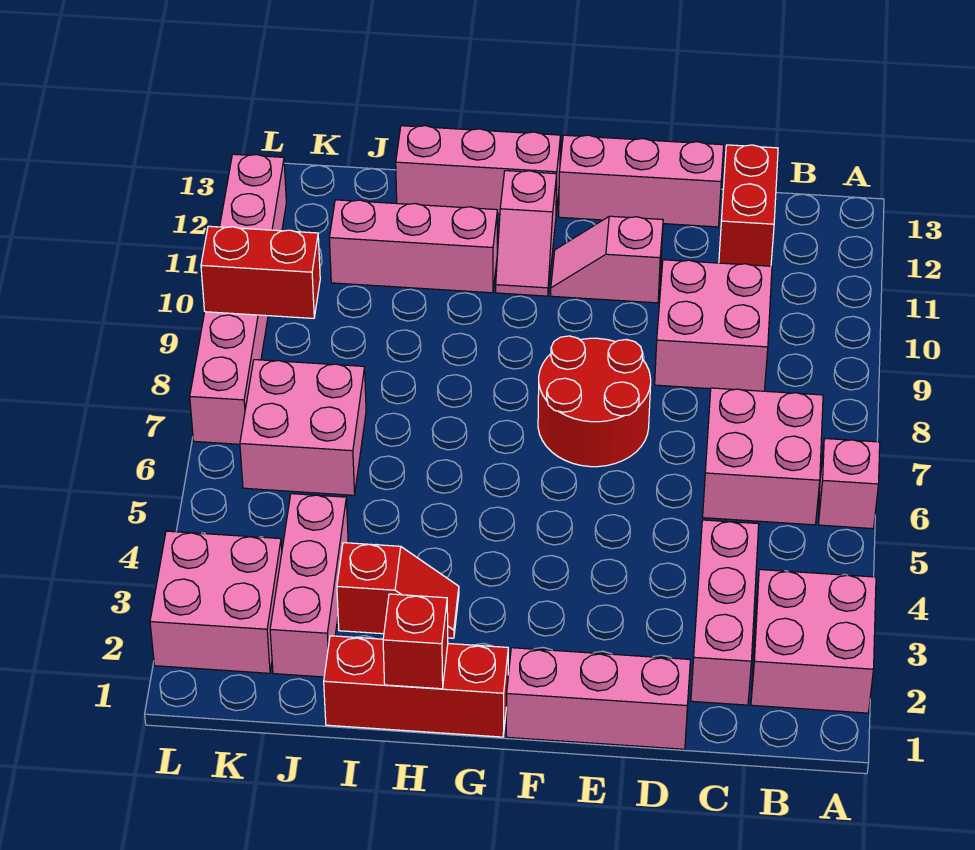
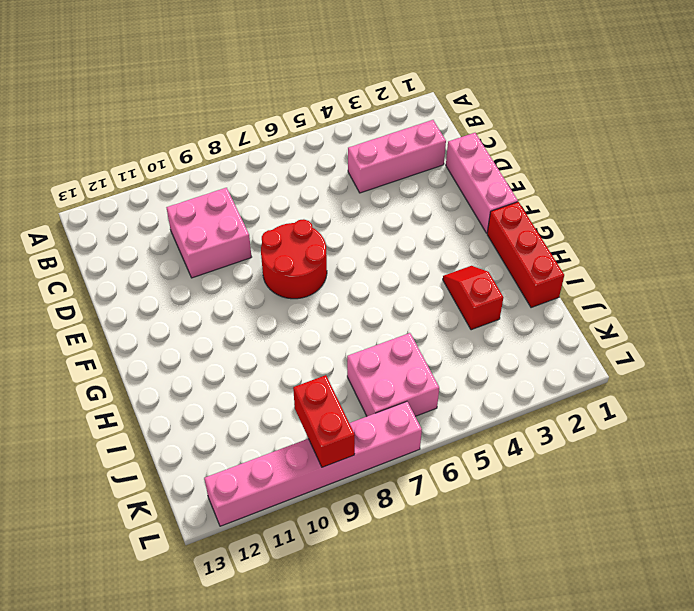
none -> pink 2x2 brick [751,570,876,713]
none -> pink 1x1 brick [818,439,880,529]
none -> pink 2x2 brick [703,388,823,525]

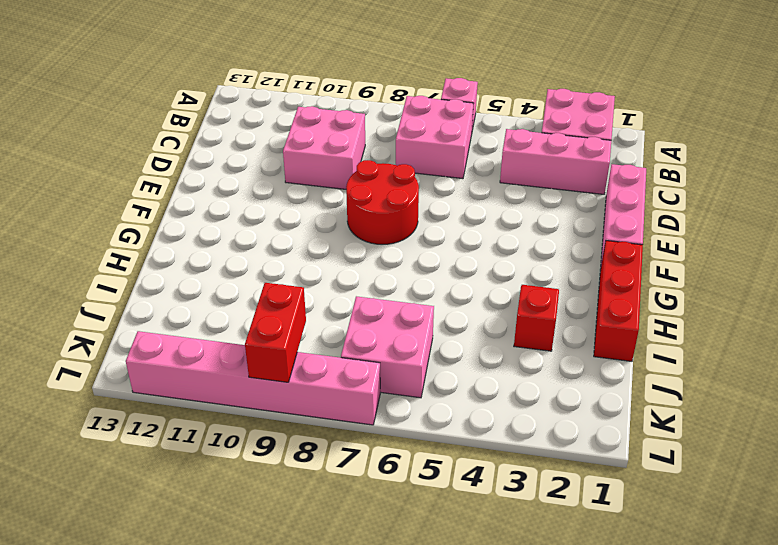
none -> red 1x2 brick [719,145,778,266]
none -> pink 1x3 brick [559,135,724,227]
none -> pink 1x2 slope [551,216,663,303]

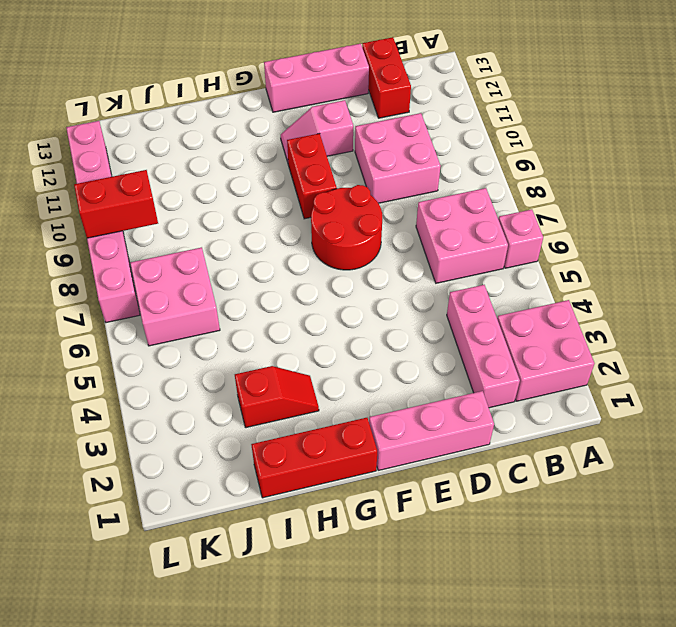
red 1x2 brick [287,133,337,219] -> none
none -> pink 1x2 slope [496,171,557,296]
none -> pink 1x3 brick [396,126,561,214]
none -> pink 1x3 brick [329,200,497,293]

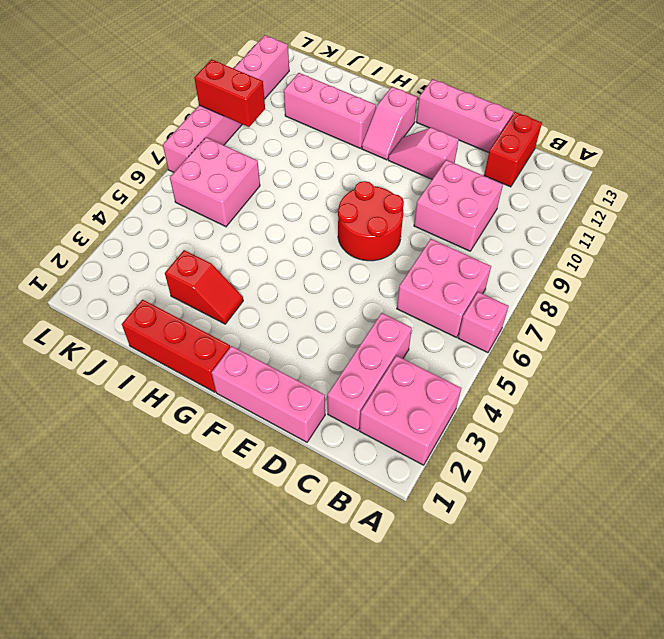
none -> pink 1x3 brick [396,126,561,214]
none -> pink 1x3 brick [270,494,348,677]
none -> pink 2x2 brick [150,531,282,673]

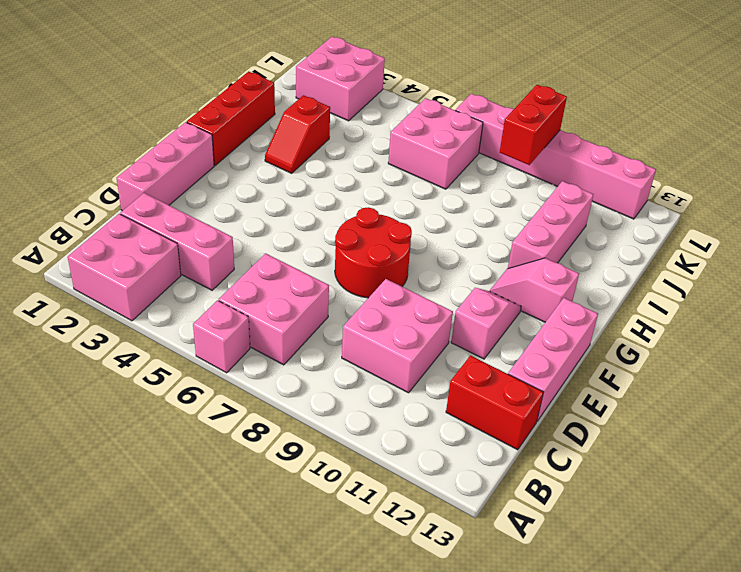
none -> pink 1x3 brick [396,126,561,214]
none -> pink 1x3 brick [270,494,348,677]
none -> red 1x1 brick [383,594,448,689]

